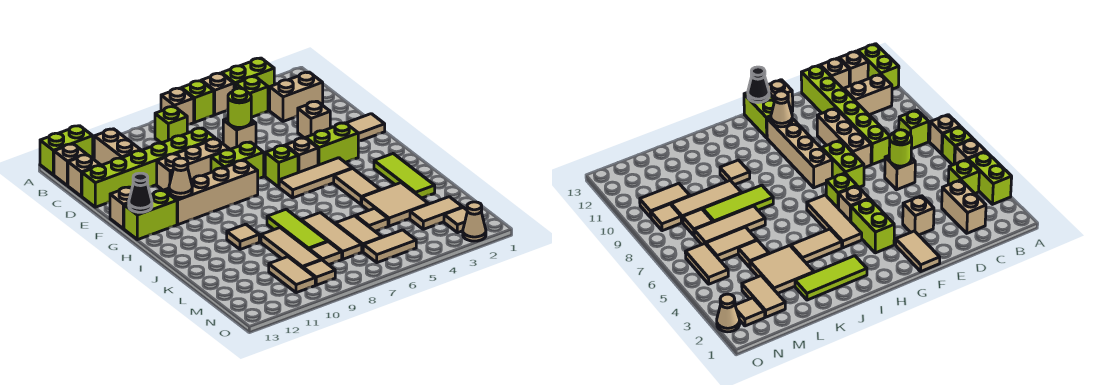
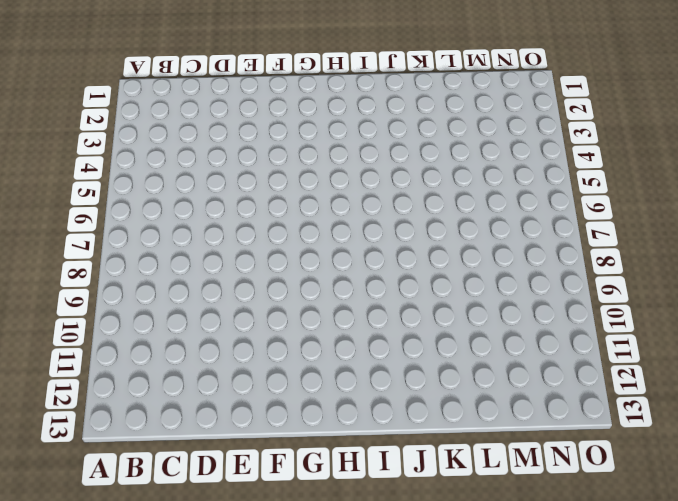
none -> lime 1x2 brick [222,58,274,95]
none -> tan 1x1 brick [201,73,234,115]
none -> lime 1x1 brick [181,81,214,122]
none -> tan 1x1 brick [161,88,194,125]

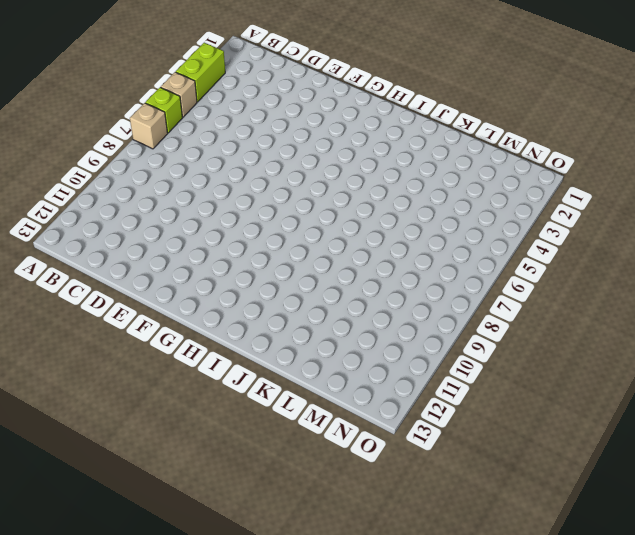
none -> lime 1x2 brick [40,126,93,175]
none -> lime 1x1 brick [236,76,268,117]
none -> lime 1x1 brick [155,106,187,143]
none -> tan 1x2 brick [94,129,141,165]

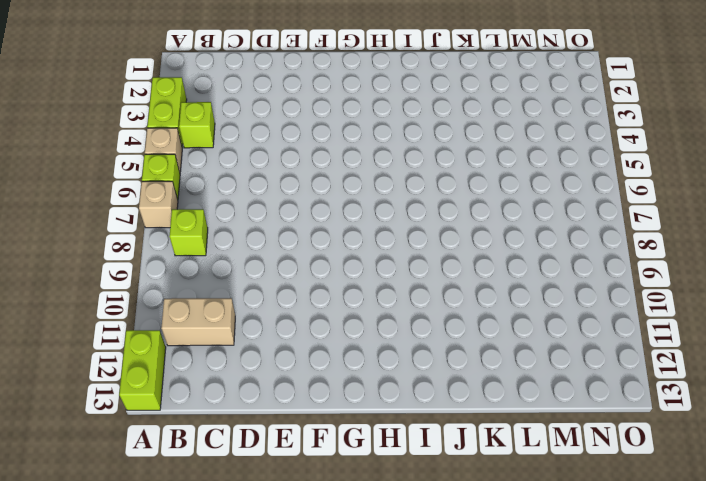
none -> tan 1x1 brick [54,144,87,186]
none -> tan 1x2 brick [270,72,323,121]
none -> tan 1x1 brick [68,155,101,196]
none -> tan 1x1 brick [223,118,256,149]

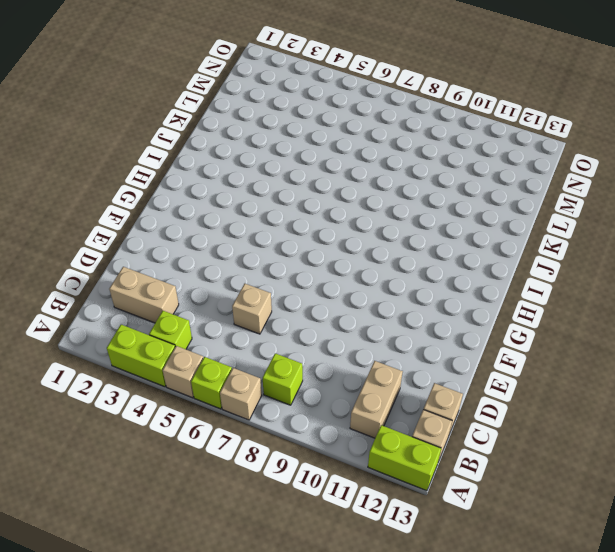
none -> lime 1x6 brick [82,128,215,207]
none -> tan 1x1 brick [298,101,330,138]
none -> tan 1x3 brick [157,139,230,190]
none -> tan 1x2 tile [346,114,385,141]

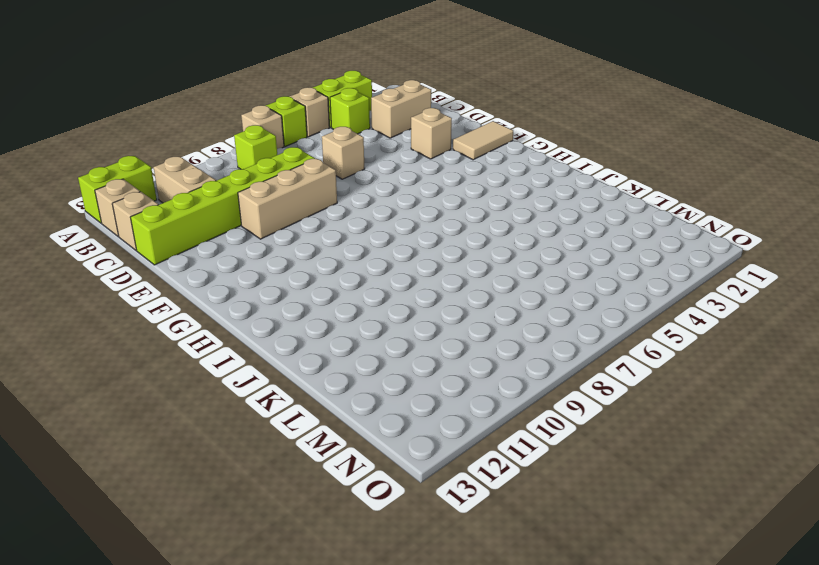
none -> lime 1x2 brick [211,142,264,178]
none -> tan 1x1 brick [110,187,132,229]
none -> lime 1x2 brick [306,123,358,165]
none -> tan 1x1 brick [286,138,318,173]

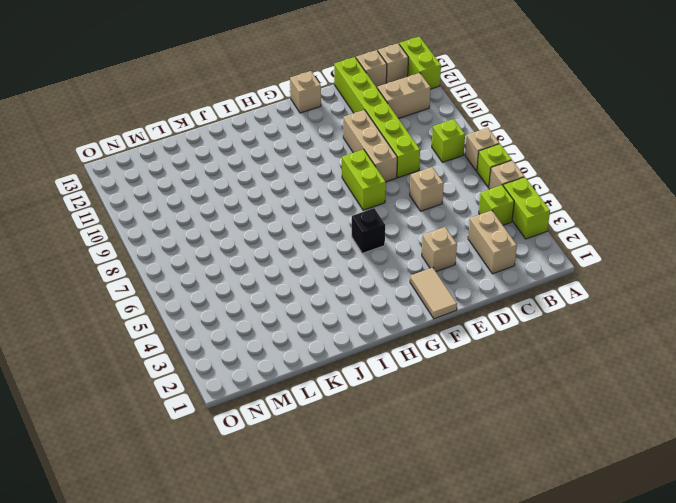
black 1x1 brick [352,208,385,253] -> tan 1x1 brick [286,138,318,173]
none -> lime 1x2 brick [306,123,358,165]
none -> lime 1x1 brick [265,145,298,187]
none -> tan 1x4 brick [164,160,258,225]
none -> lime 1x2 brick [124,190,177,240]

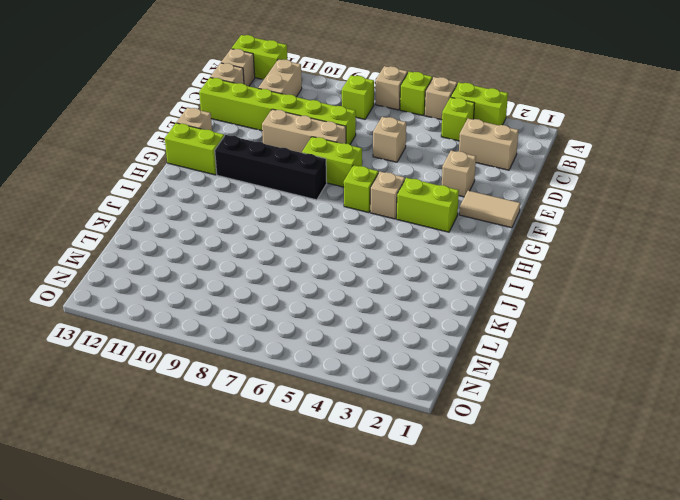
black 1x4 brick [215,135,327,200] -> tan 1x4 brick [164,160,258,225]
none -> tan 1x3 tile [279,158,352,198]
none -> lime 1x3 tile [374,154,435,198]
none -> tan 1x2 tile [334,168,380,205]
none -> lime 1x3 tile [267,209,328,249]

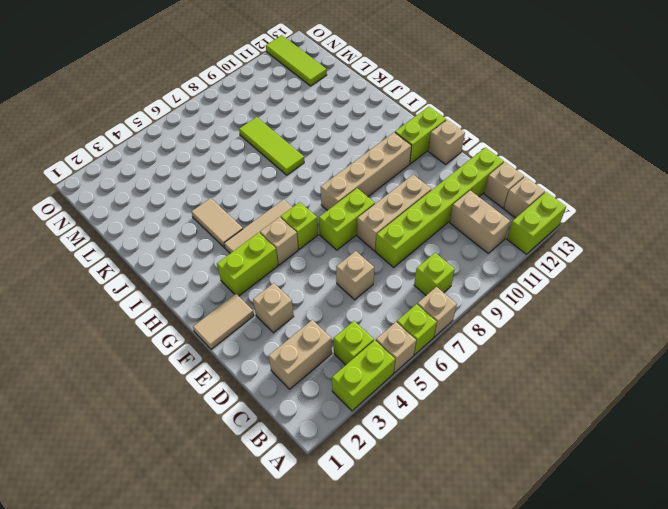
lime 1x3 tile [266,35,327,86] -> lime 1x3 tile moved to [374,154,435,198]
none -> tan 1x1 tile [227,224,259,249]
none -> tan 2x2 tile [362,183,428,226]
none -> tan 1x3 tile [301,213,362,259]
none -> tan 1x3 tile [261,228,321,268]

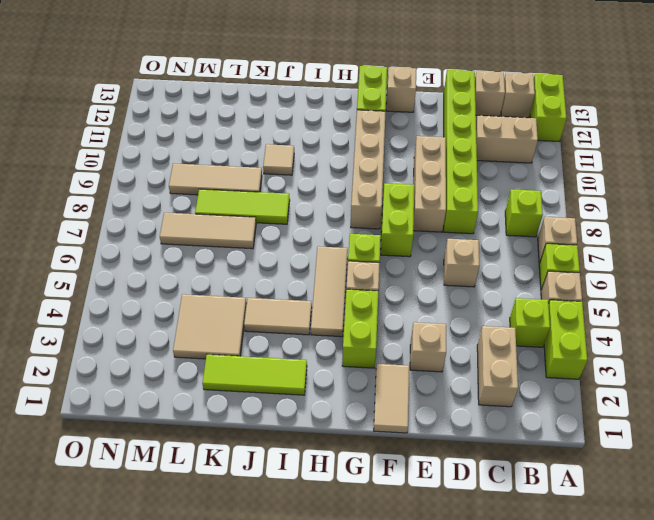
none -> tan 1x1 tile [356,208,388,231]
none -> tan 1x2 tile [335,216,382,252]
none -> tan 1x2 tile [410,197,463,229]
none -> tan 1x1 tile [309,242,342,265]

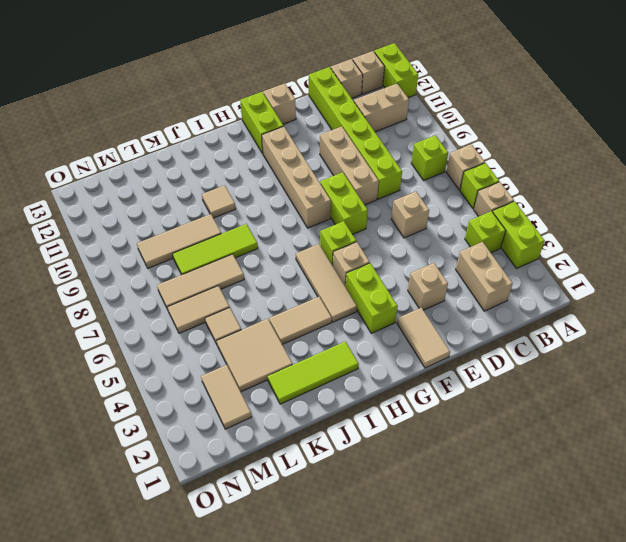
none -> tan 1x1 tile [309,242,342,265]
none -> tan 1x2 tile [269,257,315,293]
none -> tan 1x1 tile [444,207,467,233]
none -> tan 1x2 tile [363,230,416,263]

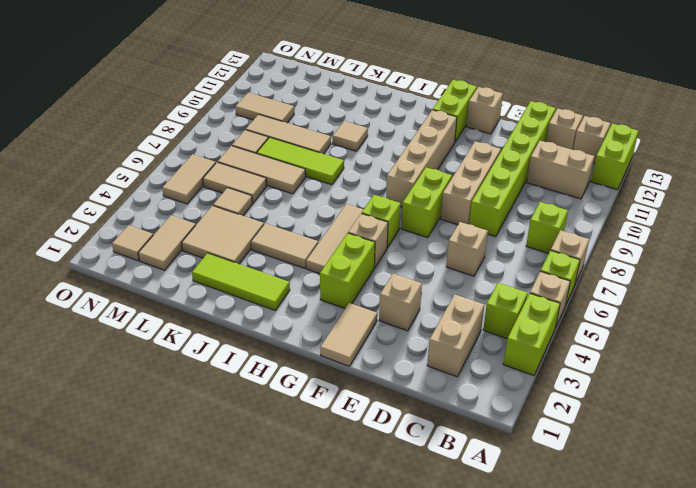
none -> tan 1x1 tile [303,260,335,285]
none -> tan 1x1 cone [463,202,486,241]
none -> lime 1x1 round brick [228,88,251,128]
none -> tan 1x1 cone [169,158,192,197]

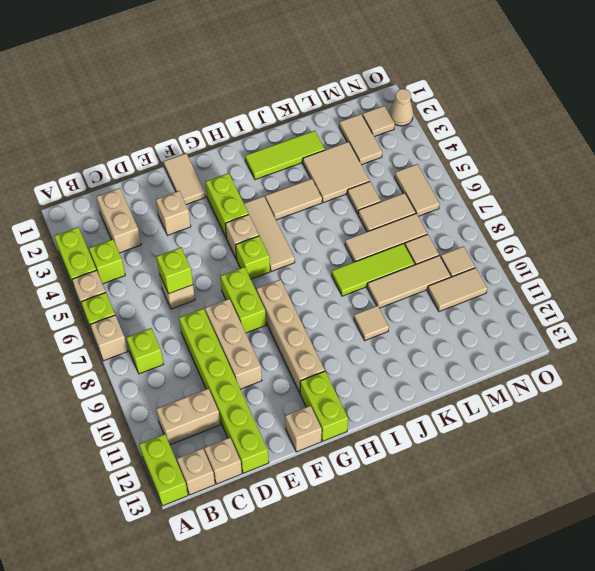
lime 1x1 brick [156,247,193,294] -> lime 1x1 round brick [228,88,251,128]
none -> tan 1x1 cone [169,158,192,197]
none -> black 1x1 cone [129,173,152,212]

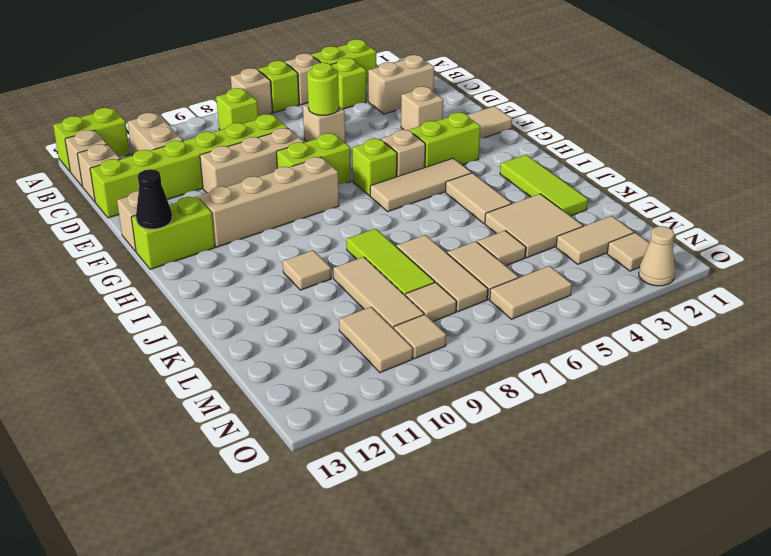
none -> tan 1x1 cone [169,158,192,197]

